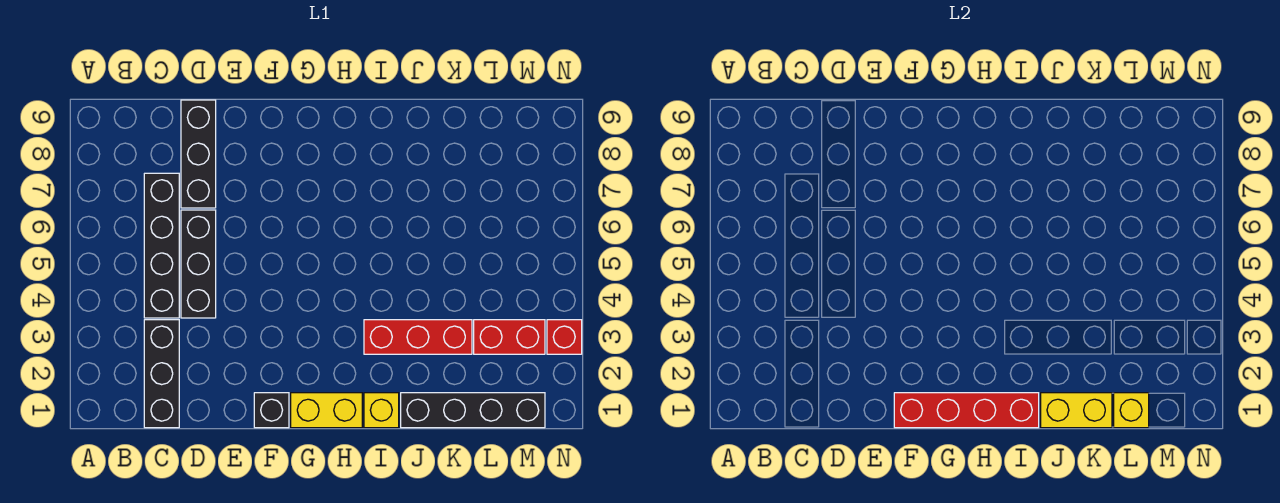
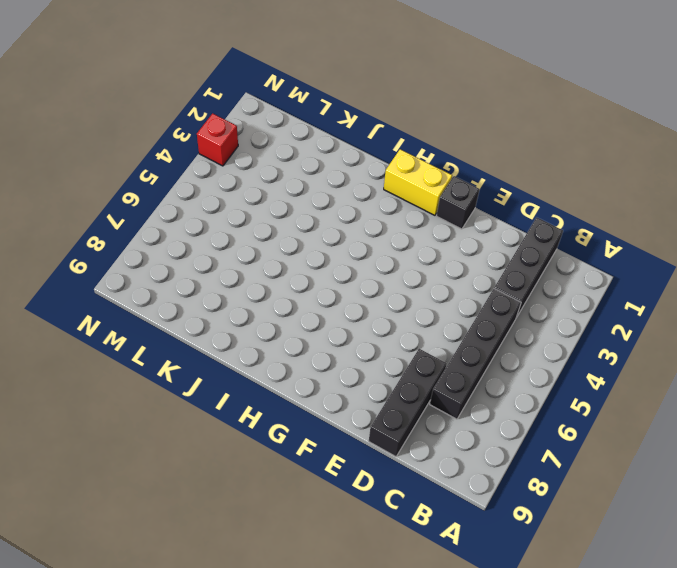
none -> black 1x3 brick [181,210,216,318]
none -> yellow 1x1 brick [364,393,399,428]
none -> red 1x3 brick [364,320,472,354]

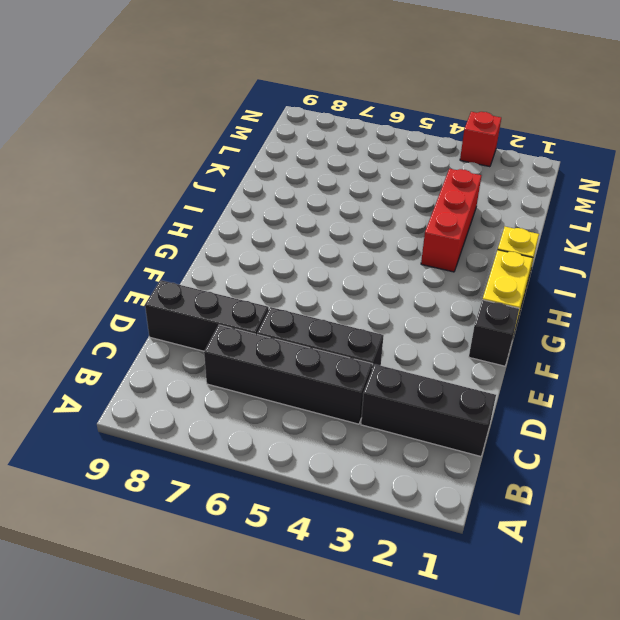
none -> black 1x4 brick [401,393,545,428]
none -> red 1x2 brick [474,320,545,354]
none -> red 1x4 brick [894,393,1039,428]

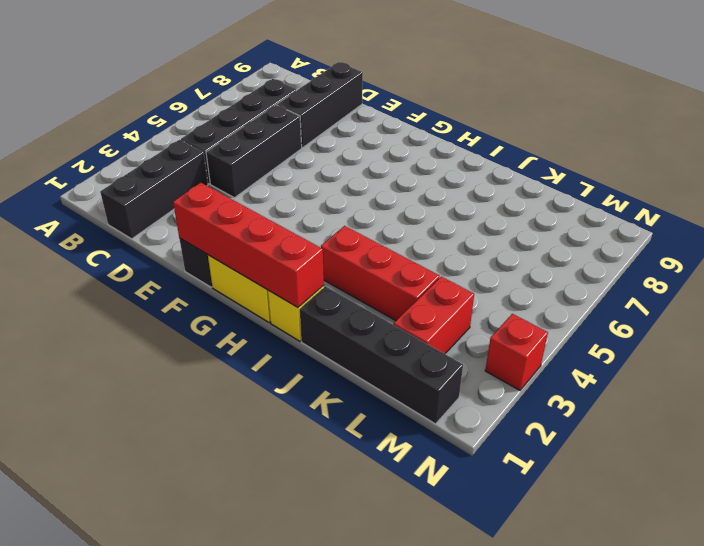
red 1x2 brick [394,277,474,354] -> red 1x2 brick turned to [474,320,545,354]
none -> yellow 1x2 brick [1041,393,1112,428]
none -> yellow 1x1 brick [1114,393,1149,428]

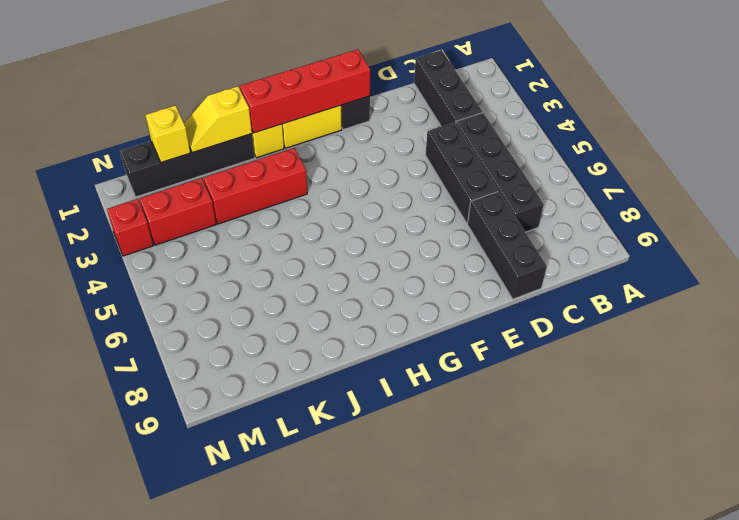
yellow 1x2 slope [184,86,252,153] -> yellow 1x2 brick [1041,393,1112,428]

